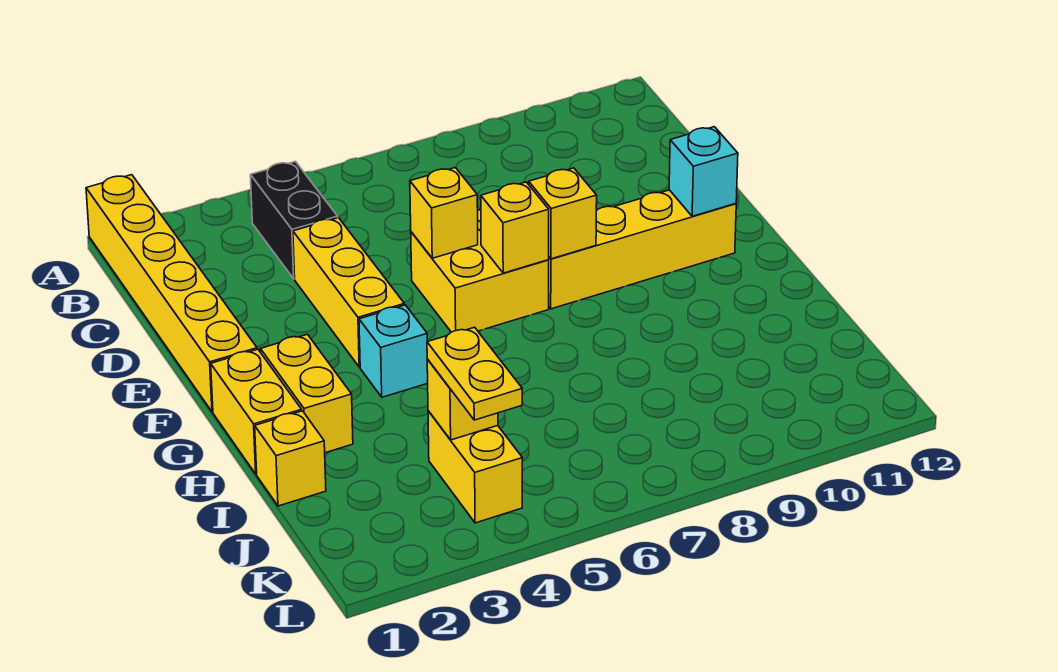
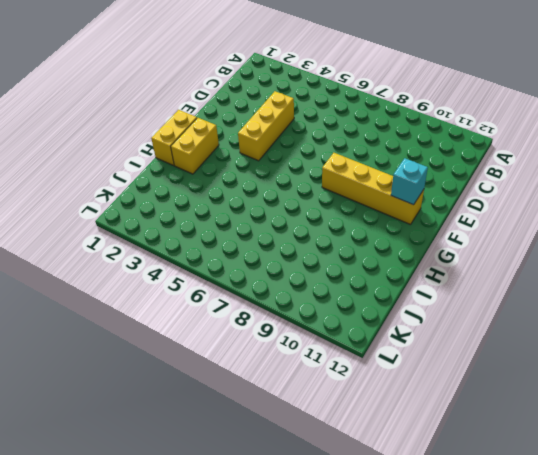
none -> yellow 1x6 brick [86,175,257,412]
none -> black 1x2 brick [250,161,338,279]
none -> yellow 2x2 brick [411,209,549,332]

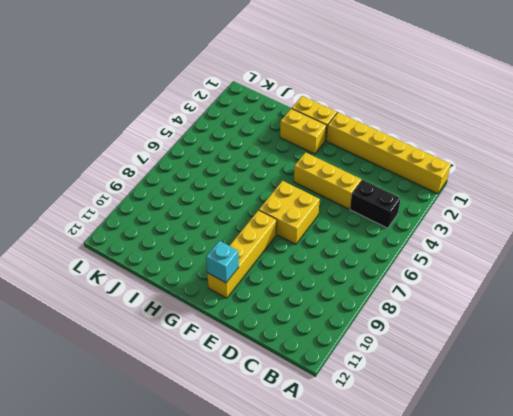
none -> cyan 1x1 brick [359,305,428,397]
none -> yellow 1x1 brick [255,411,326,506]
none -> yellow 1x2 brick [428,411,522,523]

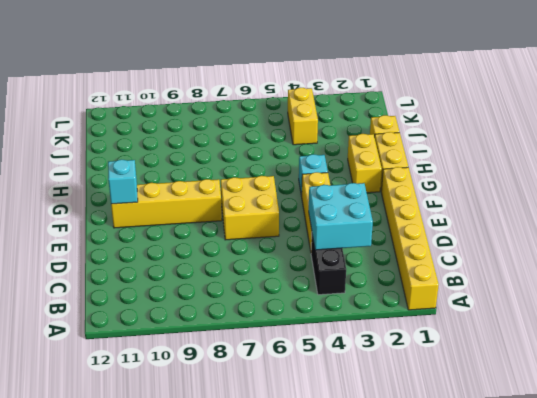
cyan 2x2 brick [309,183,373,250] -> none
none -> yellow 1x1 brick [410,168,478,258]
none -> yellow 1x1 brick [481,182,549,273]
none -> yellow 1x1 brick [529,168,597,259]

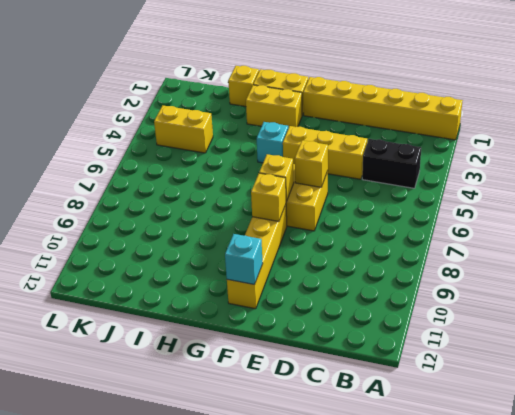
none -> yellow 1x1 brick [427,359,498,440]
none -> yellow 1x2 plate [427,327,522,420]

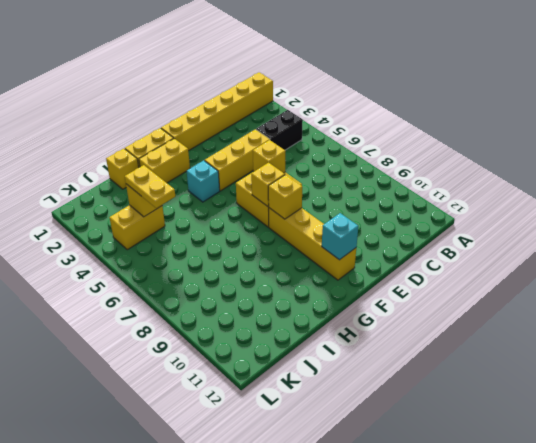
yellow 1x2 plate [125,165,175,208] -> yellow 1x2 plate turned to [427,327,522,420]

